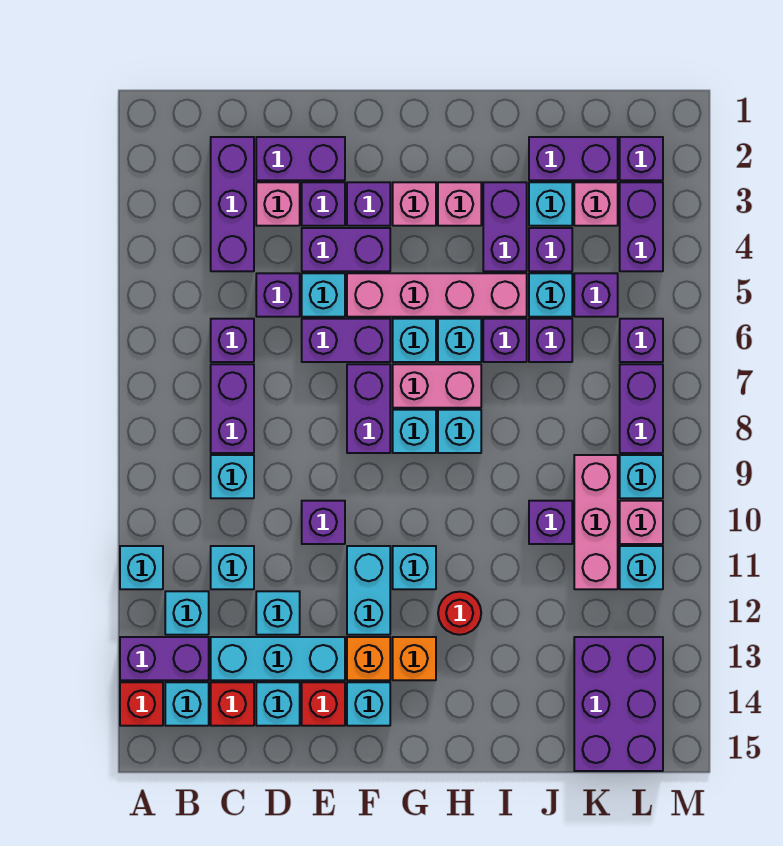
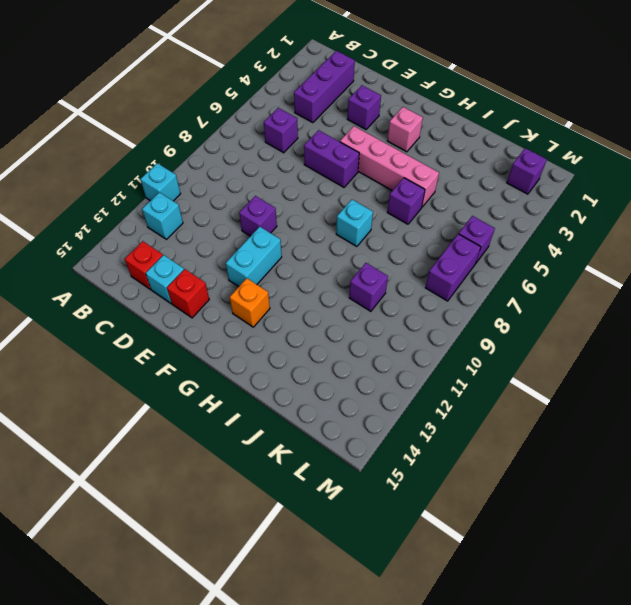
none -> purple 1x2 brick [120,637,209,680]
none -> red 1x1 brick [120,682,163,726]
none -> cyan 1x1 brick [165,682,209,726]
none -> purple 1x2 brick [211,364,254,453]

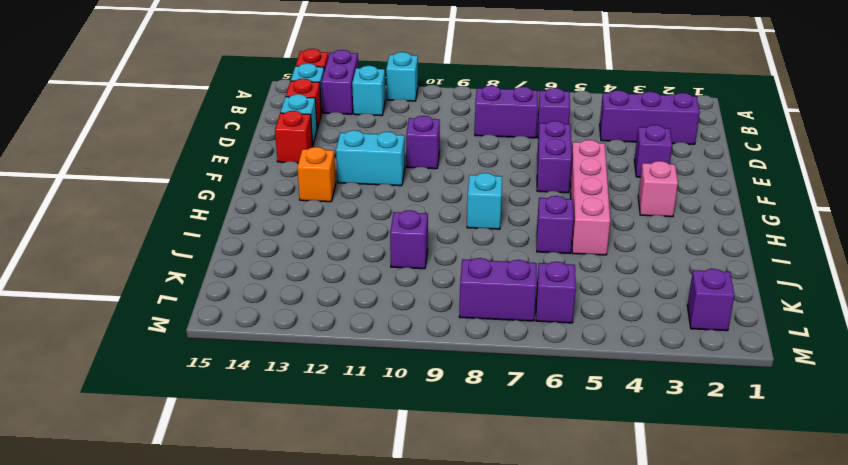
none -> cyan 1x1 brick [211,455,254,498]
none -> cyan 1x1 brick [211,546,254,589]
none -> cyan 1x3 brick [211,637,345,680]
none -> purple 1x2 brick [256,137,345,180]

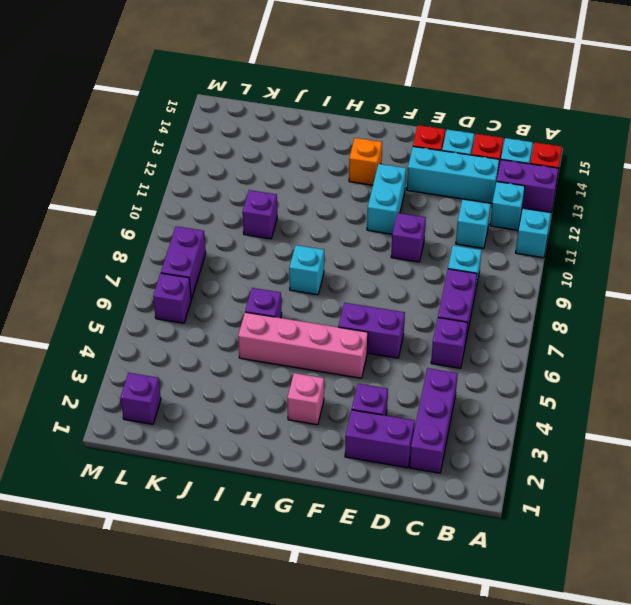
none -> pink 1x1 brick [256,182,300,226]
none -> purple 1x1 brick [256,273,300,317]
none -> cyan 1x1 brick [256,591,300,635]
none -> purple 1x2 brick [302,228,390,271]

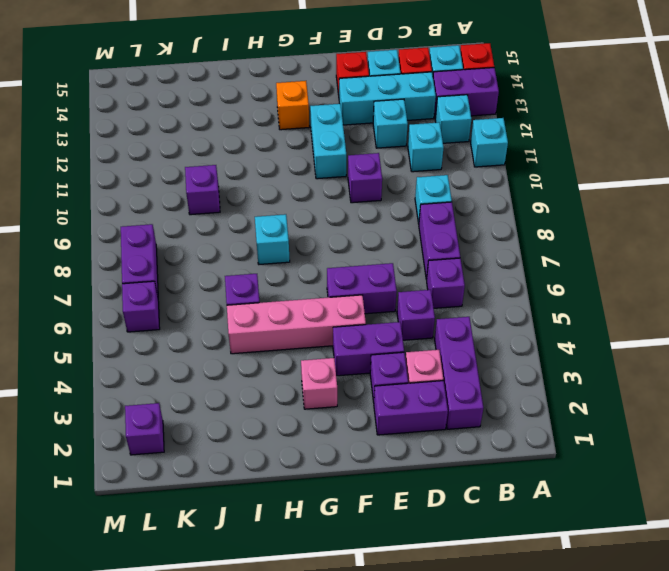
none -> cyan 1x1 brick [302,273,345,317]
none -> purple 1x1 brick [347,182,390,226]
none -> purple 1x2 brick [347,364,390,453]
none -> orange 1x1 brick [347,637,390,680]

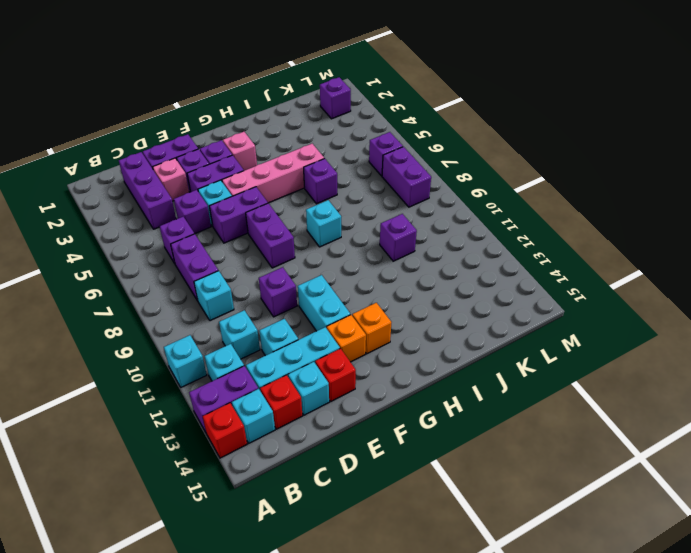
none -> cyan 1x1 brick [347,682,390,726]
none -> cyan 1x1 brick [393,319,436,362]
none -> pink 1x2 brick [393,364,481,408]
none -> cyan 1x1 brick [393,410,436,453]

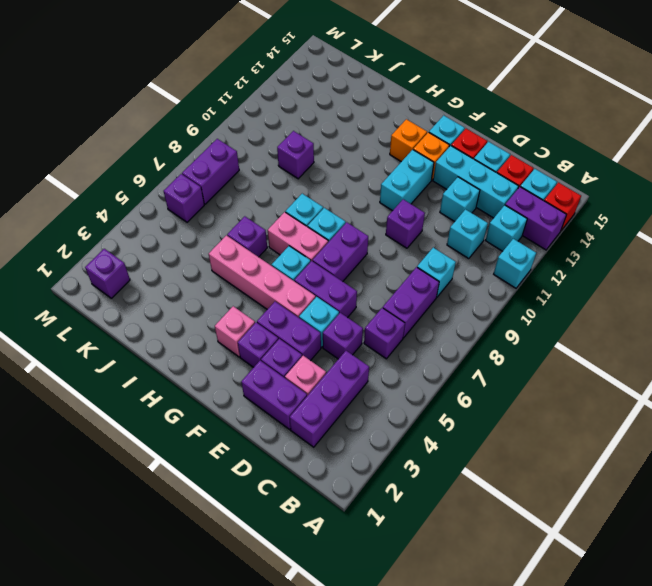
none -> cyan 1x1 brick [393,546,436,589]
none -> pink 1x1 brick [438,182,481,226]
none -> cyan 1x1 brick [438,319,481,362]
none -> red 1x1 round brick [438,592,481,635]

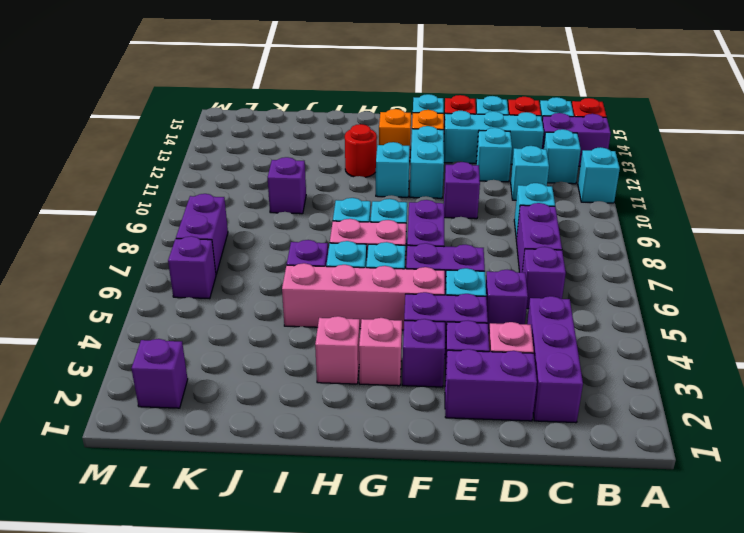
none -> purple 1x2 brick [483,182,527,271]
none -> purple 1x2 brick [529,137,618,180]
none -> cyan 1x1 brick [529,182,572,226]
none -> purple 1x1 brick [529,228,572,271]

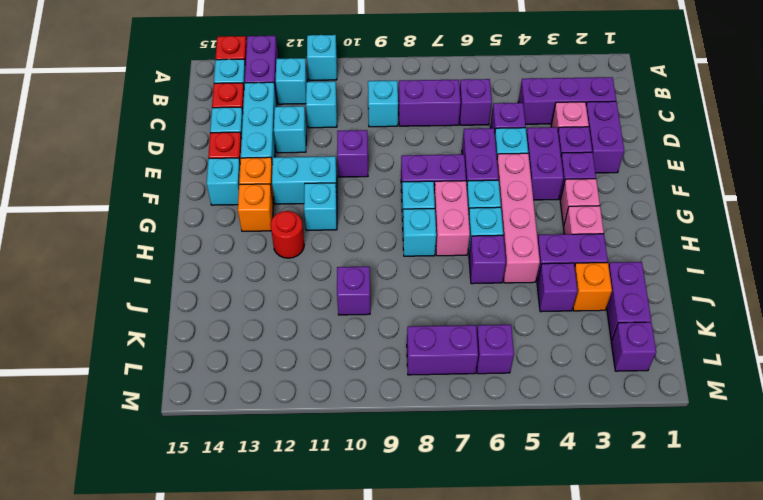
orange 1x1 brick [573,263,612,311] -> cyan 1x1 brick [529,182,572,226]
none -> cyan 1x1 brick [529,273,572,317]
none -> purple 1x1 brick [529,319,572,362]
none -> pink 1x1 brick [574,182,618,226]
none -> purple 1x1 brick [574,273,618,317]

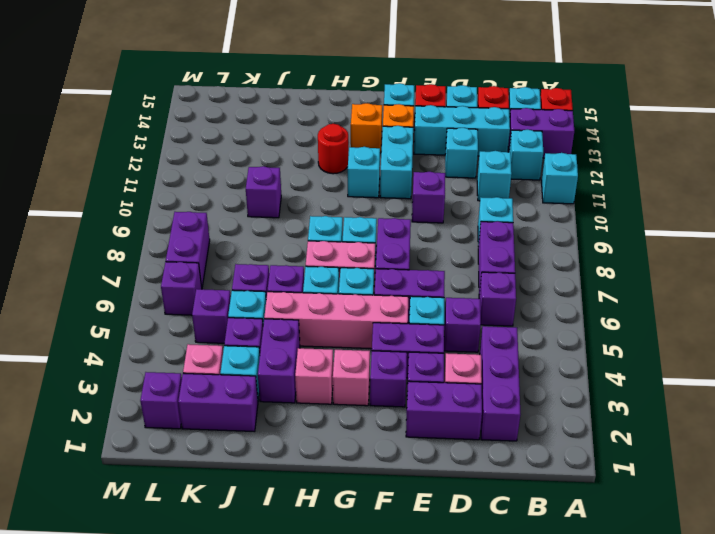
none -> pink 1x3 brick [574,455,618,589]
none -> purple 2x3 brick [574,637,663,771]
none -> purple 1x2 brick [620,182,663,271]
none -> cyan 1x1 brick [620,455,663,498]

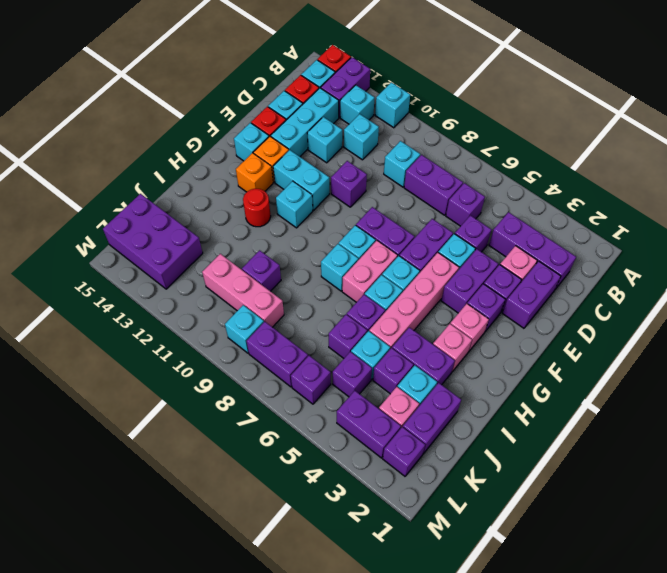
none -> pink 1x1 brick [620,501,663,544]
none -> cyan 1x1 brick [620,546,663,589]

